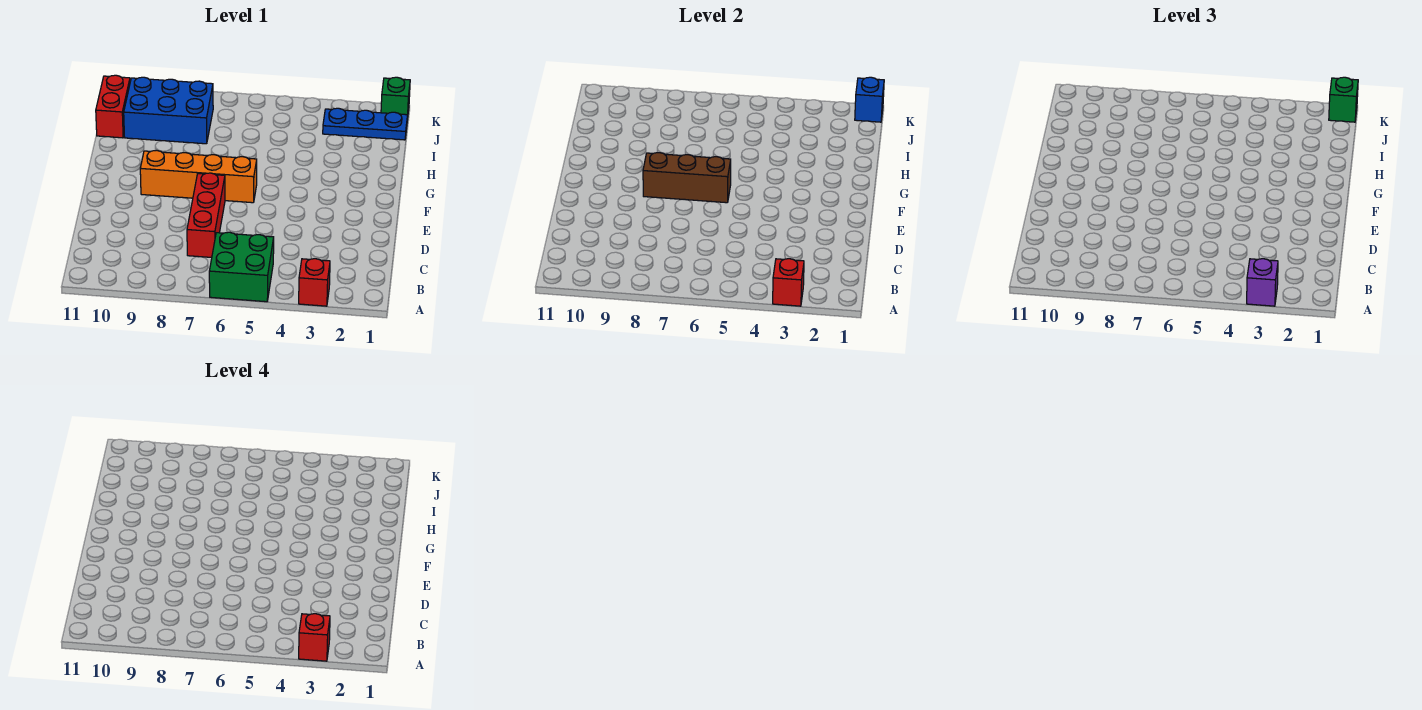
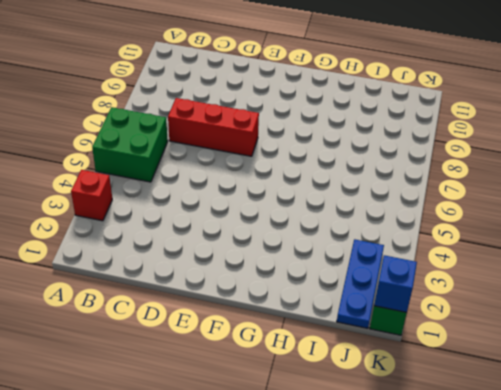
none -> orange 1x4 brick [140,150,257,203]
none -> blue 2x3 brick [124,77,213,144]
none -> red 1x2 brick [96,75,130,138]

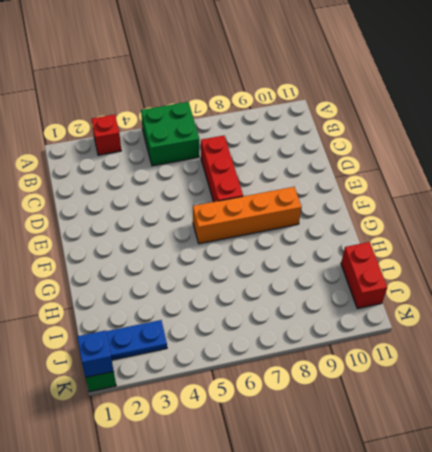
none -> blue 2x3 brick [124,77,213,144]
none -> red 1x1 brick [773,259,804,306]
none -> brown 1x3 brick [643,153,731,203]

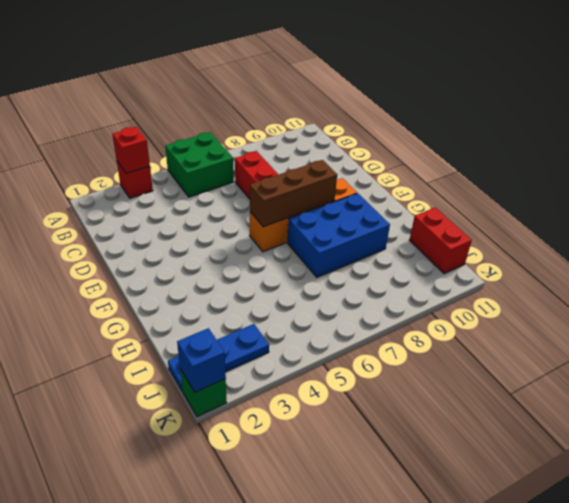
blue 2x3 brick [288,193,390,277] -> blue 2x3 brick moved to [124,77,213,144]
none -> purple 1x1 brick [1247,259,1278,306]
none -> green 1x1 brick [1329,77,1358,122]
none -> red 1x1 brick [299,614,330,661]

